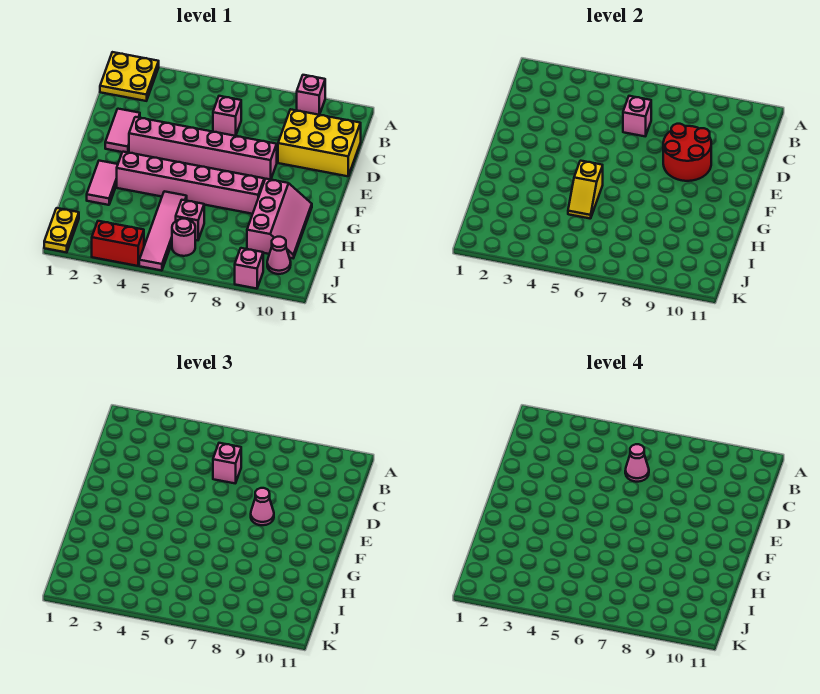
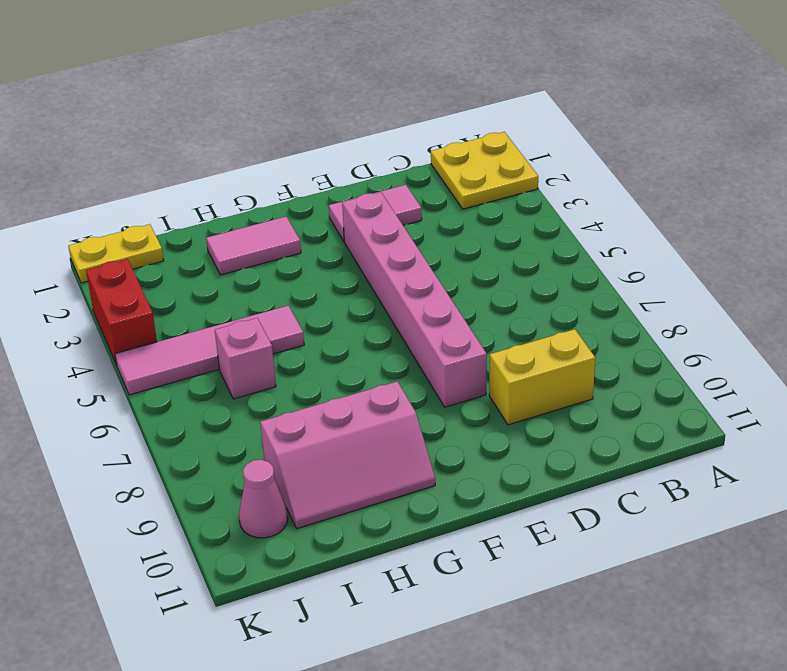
yellow 1x2 brick [489,329,595,425] -> yellow 2x3 brick [278,109,361,176]
none -> pink 1x1 brick [297,75,325,115]
none -> pink 1x1 brick [213,96,241,136]
none -> pink 1x6 brick [117,152,264,214]

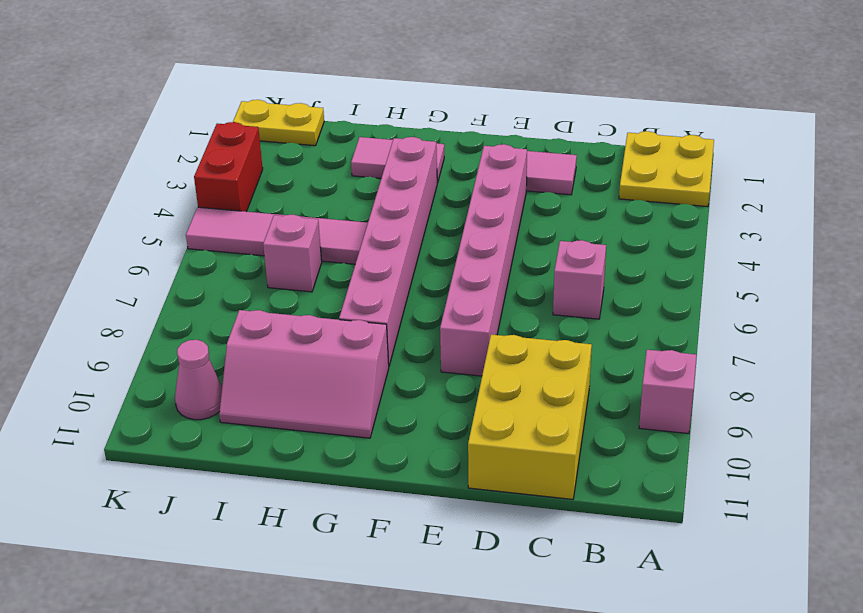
none -> pink 1x1 round brick [172,219,195,256]
none -> pink 1x1 brick [235,248,263,289]
none -> pink 1x1 brick [623,96,651,136]

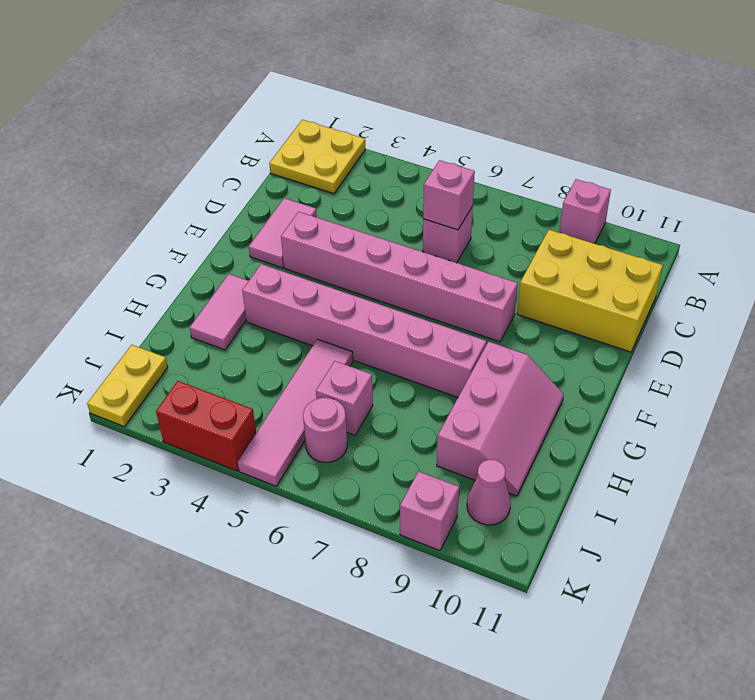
none -> red 2x2 round brick [663,124,711,181]
none -> yellow 1x2 slope [568,161,603,219]
none -> pink 1x1 brick [213,443,241,483]

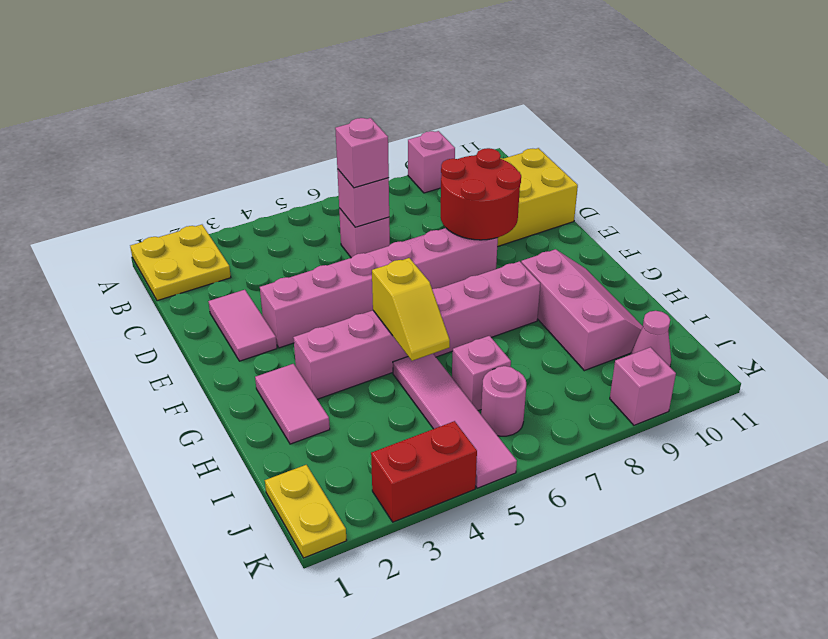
none -> pink 1x1 cone [251,488,274,525]
none -> pink 1x1 cone [625,444,649,482]

